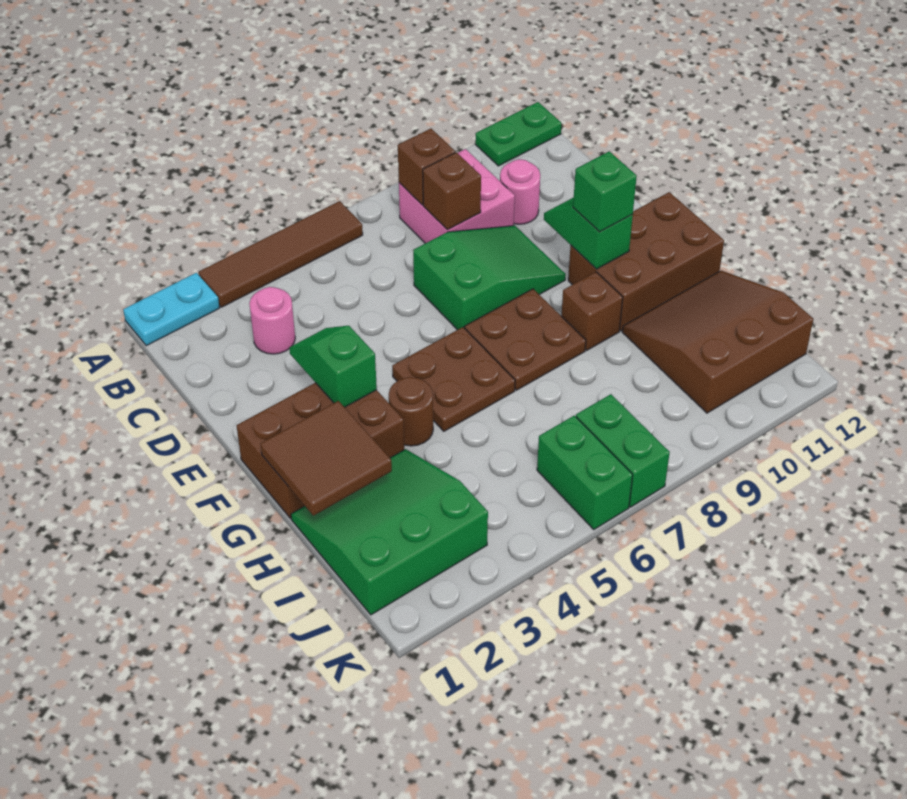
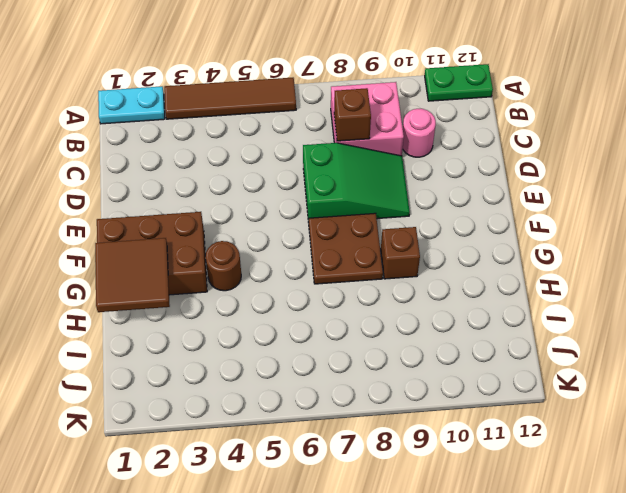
none -> pink 1x1 round brick [249,287,295,354]
none -> brown 2x2 plate [392,327,515,431]
none -> brown 2x3 brick [568,192,724,331]

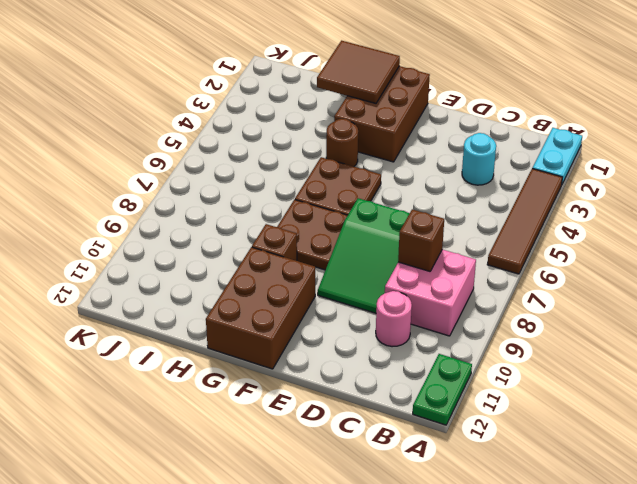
cyan 1x1 round brick [462,133,496,185] -> pink 1x1 round brick [249,287,295,354]
none -> green 3x3 slope [291,449,488,615]
none -> brown 3x3 slope [622,271,813,413]
none -> green 1x2 brick [537,415,633,529]

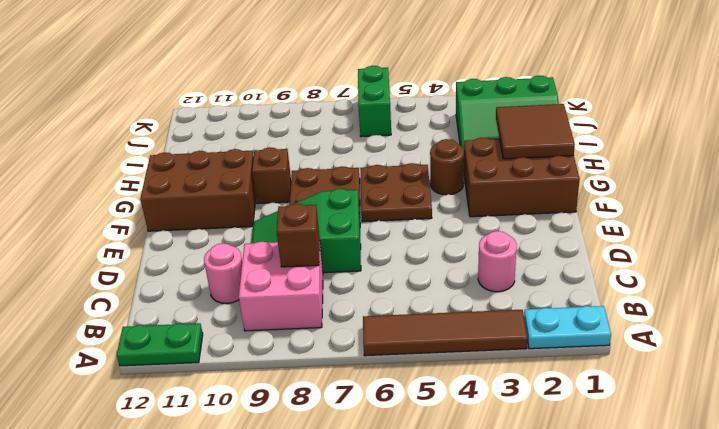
none -> brown 3x3 slope [622,271,813,413]
none -> green 1x2 brick [576,394,670,507]
none -> brown 1x1 brick [398,129,455,205]

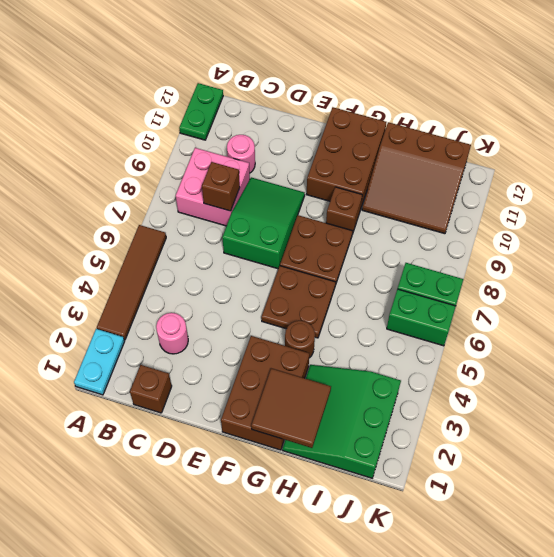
brown 1x1 brick [130,365,172,413] -> brown 1x1 brick moved to [398,129,455,205]
brown 3x3 slope [362,122,471,234] -> brown 3x3 slope turned to [622,271,813,413]
none -> green 1x2 slope [289,326,377,407]
none -> green 1x2 slope [544,197,633,269]
none -> green 1x1 brick [573,151,637,232]

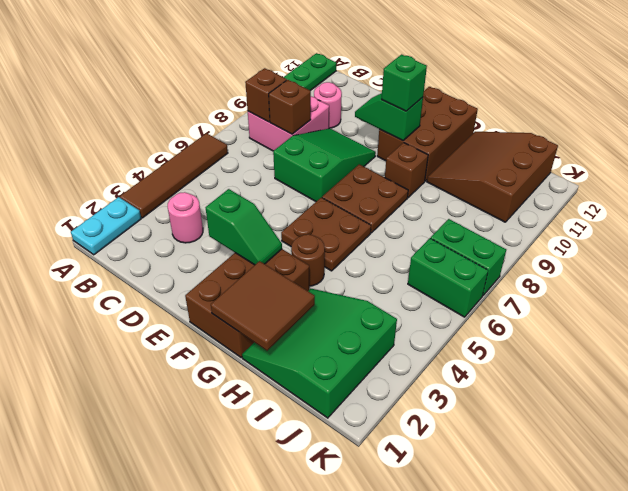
green 1x2 slope [206,189,282,265] -> green 1x2 slope turned to [289,326,377,407]

